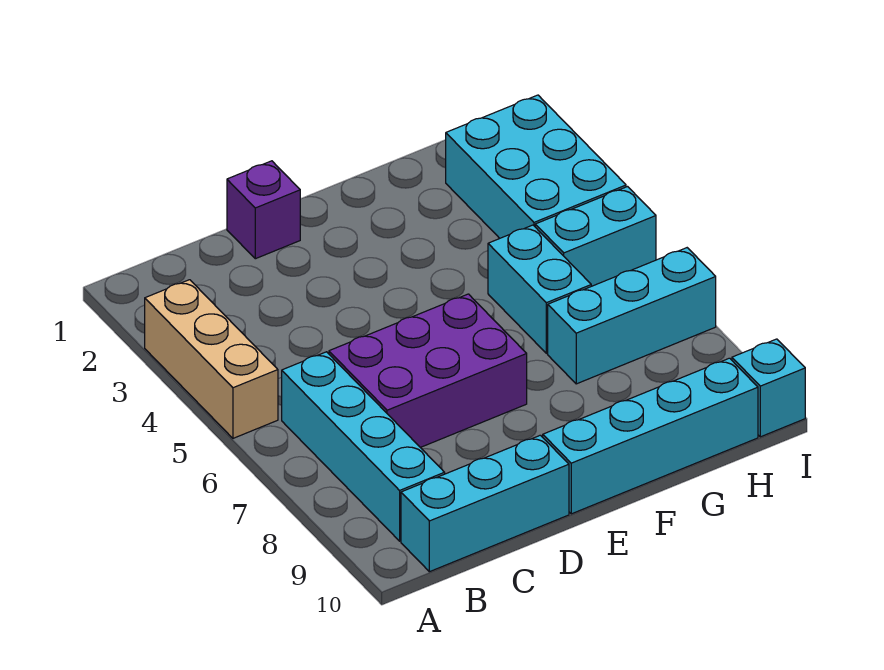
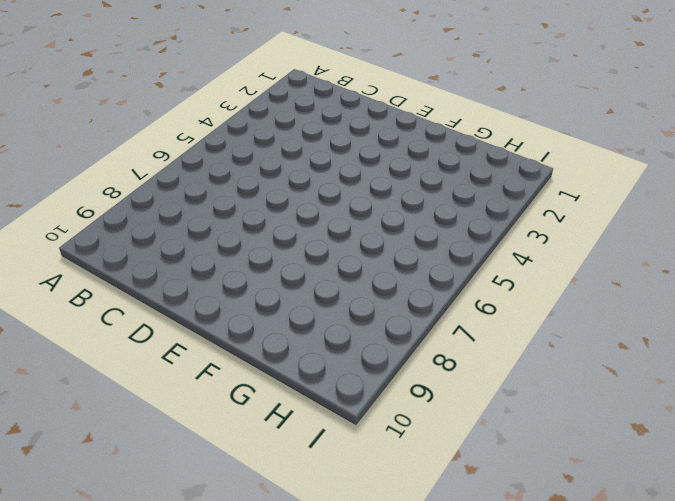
none -> tan 1x3 brick [145,280,278,438]
none -> cyan 1x4 brick [282,352,445,541]

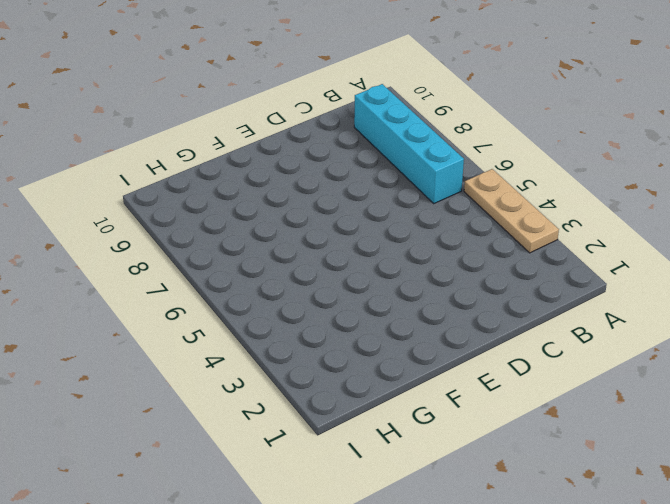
tan 1x3 plate [464,169,559,253] -> tan 1x3 brick [145,280,278,438]
none -> cyan 1x3 brick [401,435,569,572]
none -> purple 2x3 brick [329,294,527,447]

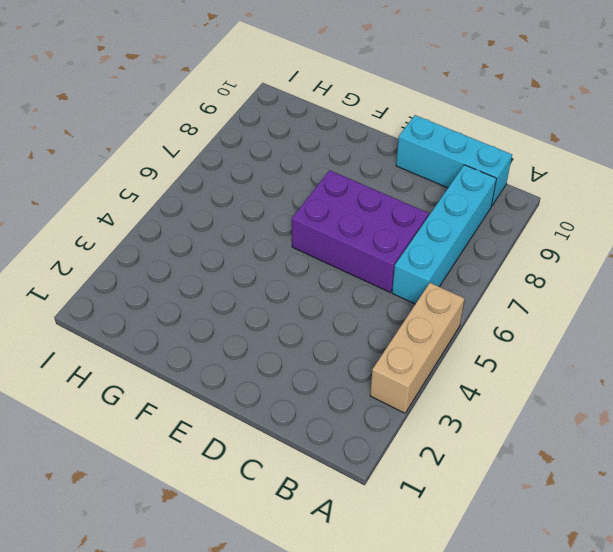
none -> purple 1x1 brick [227,161,300,259]
none -> cyan 1x4 brick [543,358,758,514]

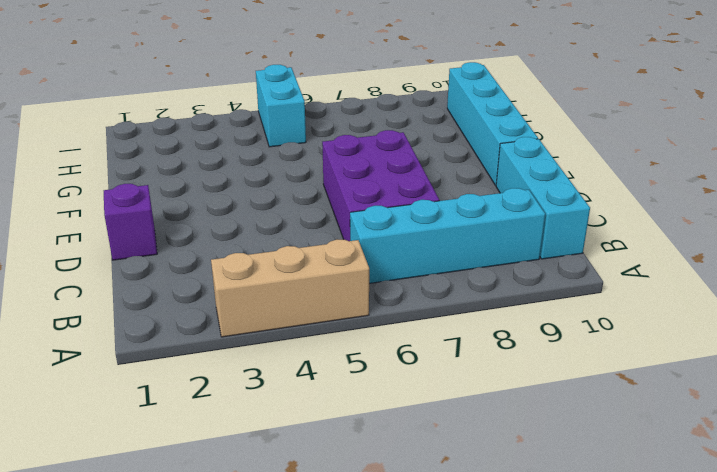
none -> cyan 1x2 brick [488,225,591,353]
none -> cyan 1x3 brick [548,248,716,384]

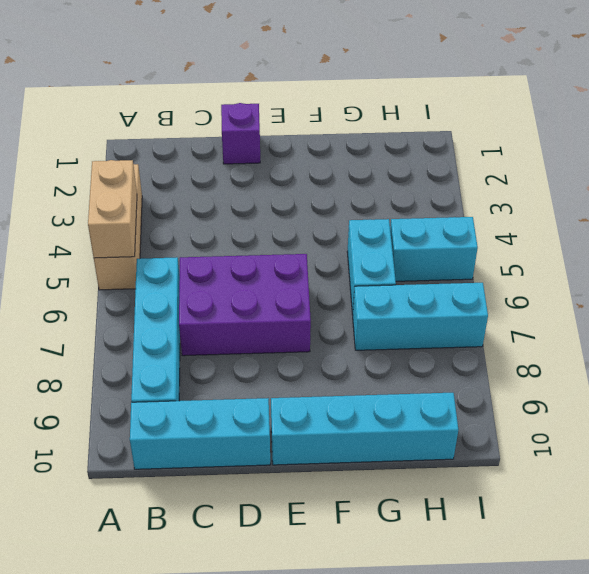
tan 1x2 brick [88,160,137,258] -> none
none -> cyan 2x3 brick [446,95,626,238]
none -> cyan 1x1 brick [732,339,805,437]

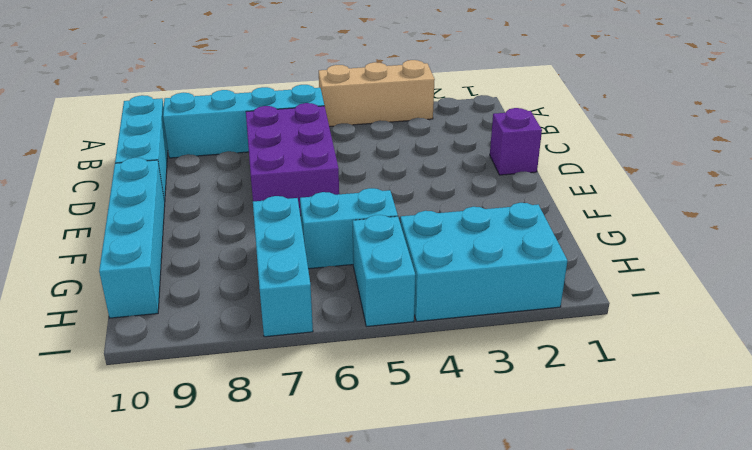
none -> cyan 1x1 brick [732,339,805,437]

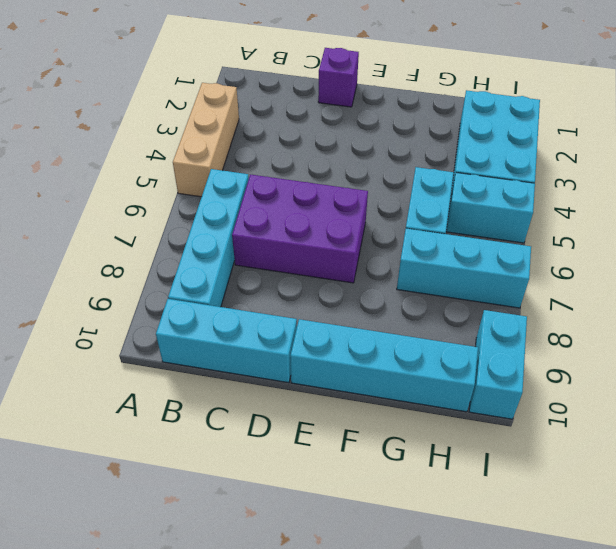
cyan 1x2 brick [469,310,527,419] -> cyan 1x1 brick [732,339,805,437]

